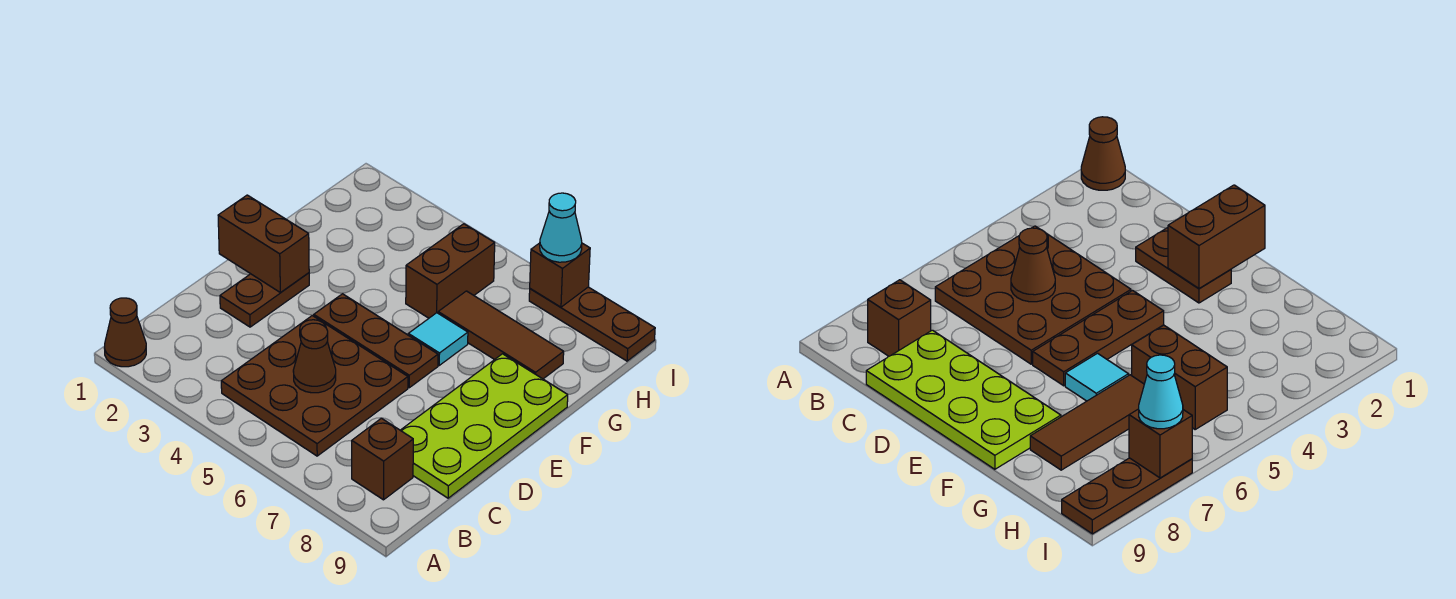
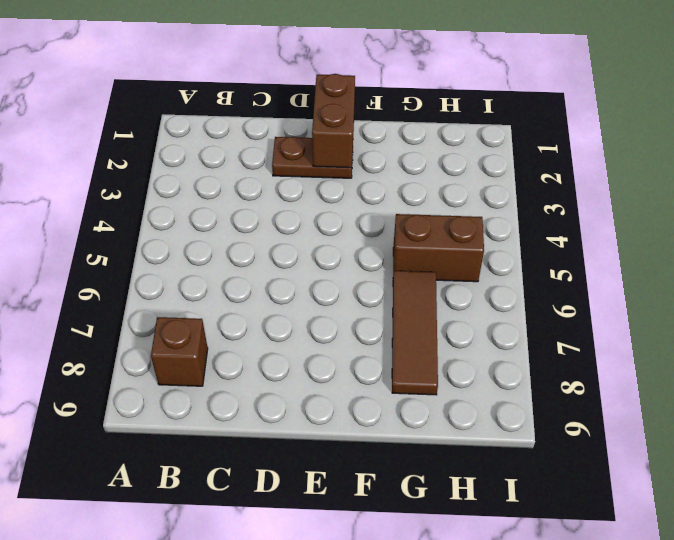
none -> brown 1x1 cone [104,298,146,367]
none -> brown 3x3 plate [221,316,408,456]
none -> lime 2x4 plate [400,354,568,498]

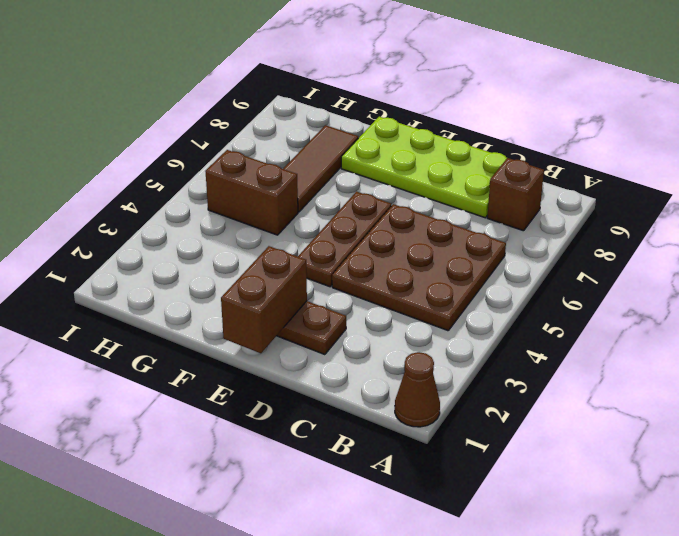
none -> cyan 1x1 tile [408,313,468,365]
none -> brown 1x3 plate [529,287,655,361]
none -> brown 1x1 cone [293,323,336,393]

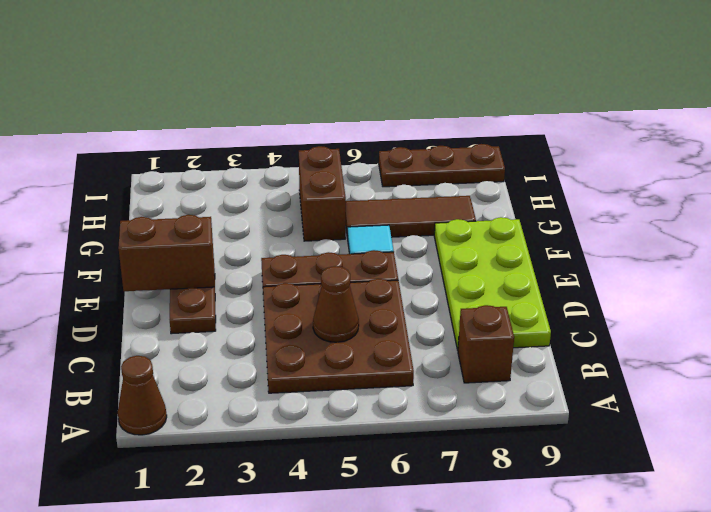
none -> brown 1x1 brick [530,243,590,307]
none -> cyan 1x1 cone [540,193,582,262]

